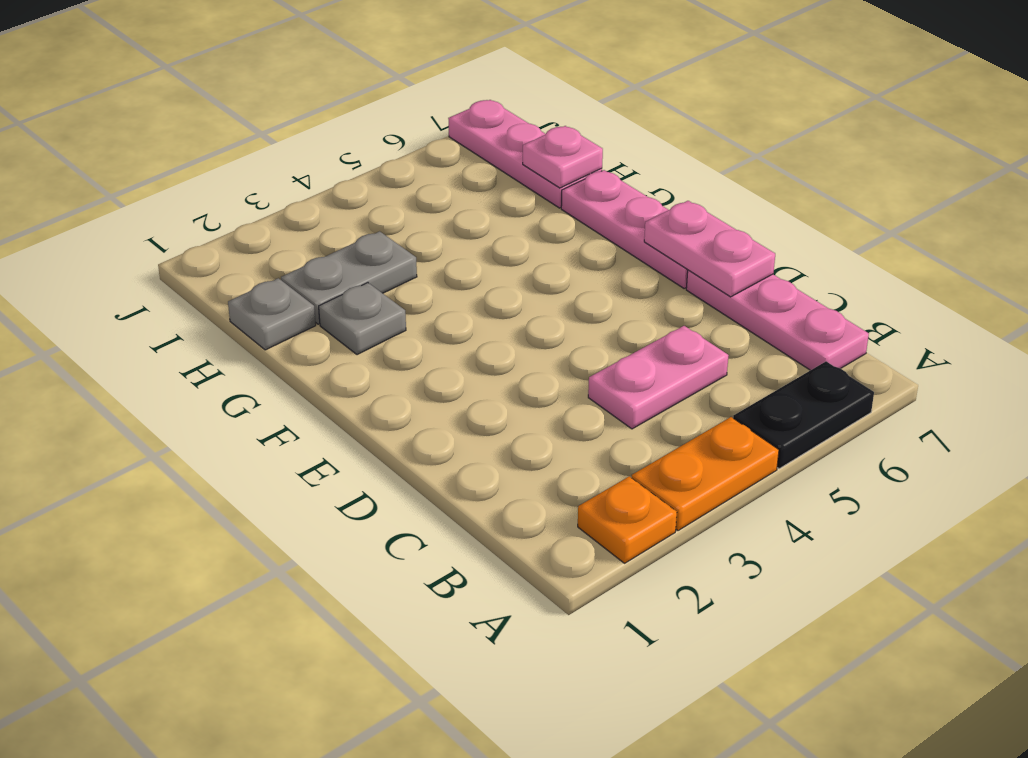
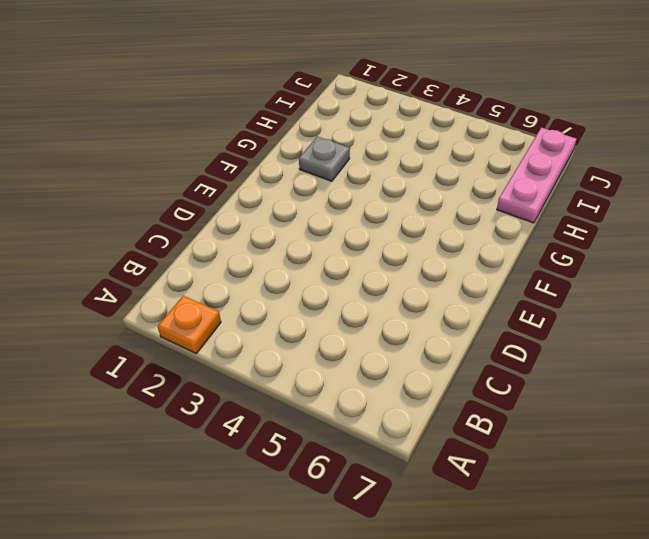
none -> orange 1x2 plate [632,417,779,531]
none -> black 1x2 plate [733,361,874,469]
none -> pink 1x3 plate [686,270,869,370]

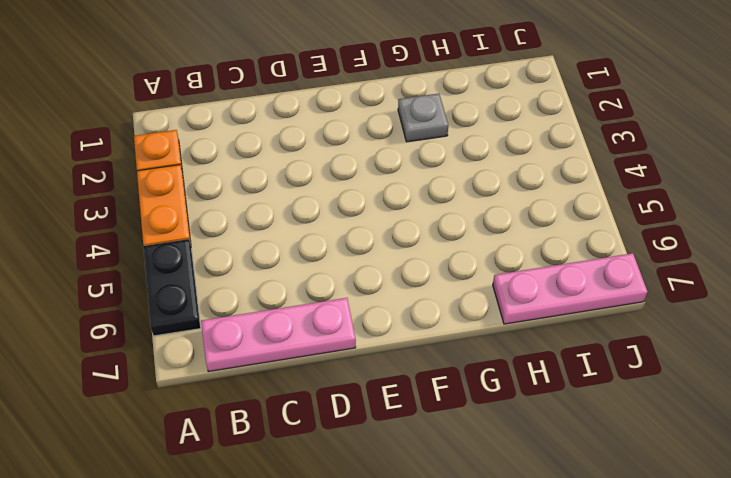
none -> pink 1x2 plate [588,326,729,429]
none -> pink 1x3 plate [561,170,688,288]
none -> grey 1x1 plate [228,278,316,350]

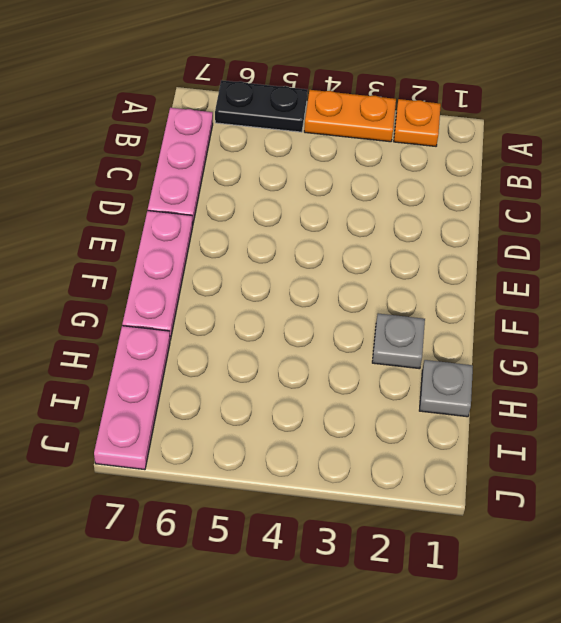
none -> pink 1x2 plate [588,326,729,429]
none -> grey 1x2 plate [281,231,417,324]
none -> pink 1x2 plate [644,201,775,297]

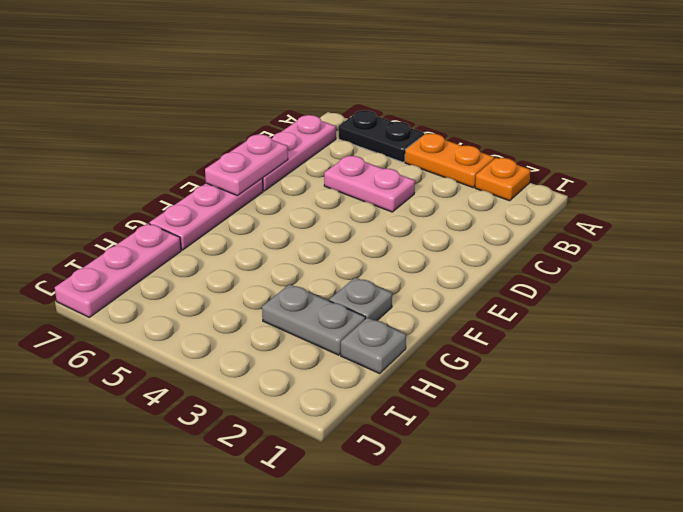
none -> pink 1x1 plate [523,126,603,188]

